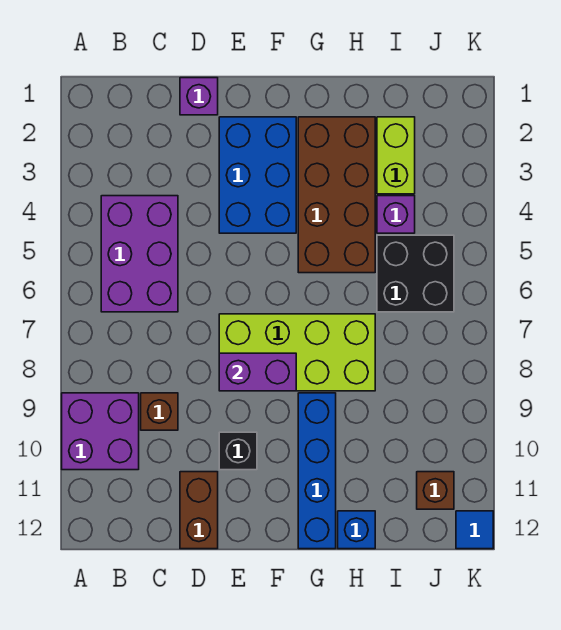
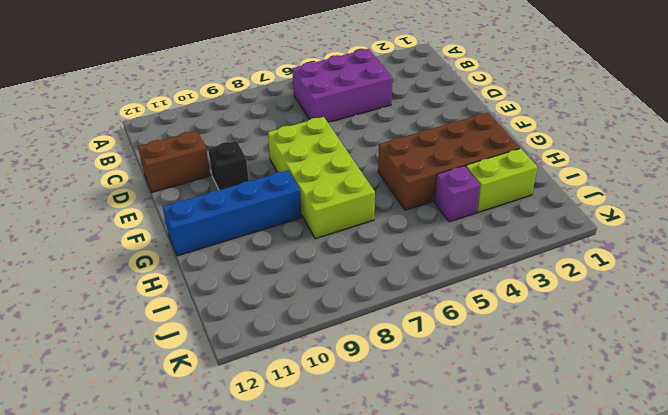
none -> purple 2x2 brick [62,393,139,470]
none -> brown 1x1 brick [141,393,178,430]
none -> purple 1x1 brick [180,78,218,115]

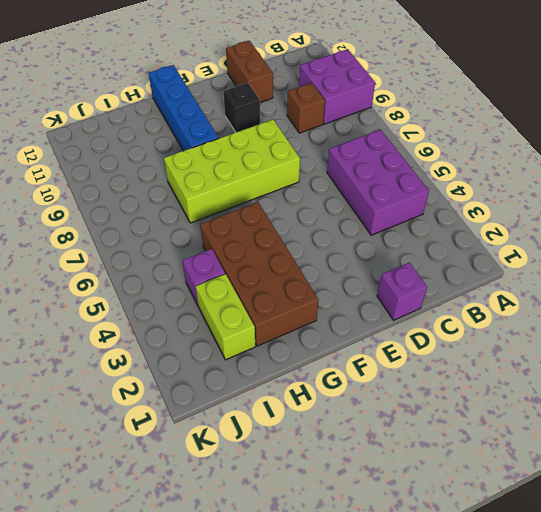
none -> blue 2x3 brick [219,117,296,233]
none -> blue 1x1 brick [338,511,375,549]
none -> black 2x2 brick [377,235,454,312]

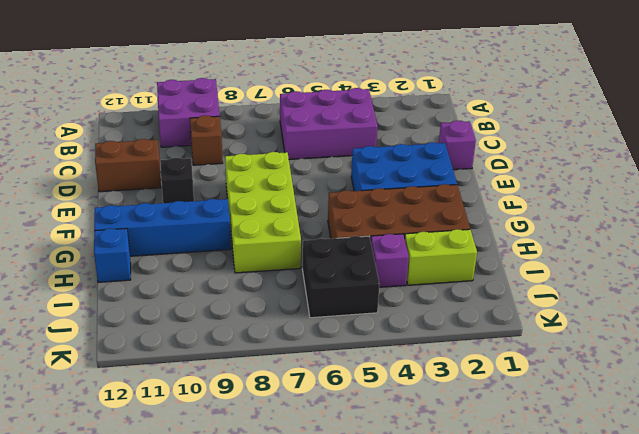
none -> brown 1x1 brick [417,472,454,509]
none -> blue 1x1 tile [456,511,493,549]
none -> purple 1x2 brick [219,353,296,391]

